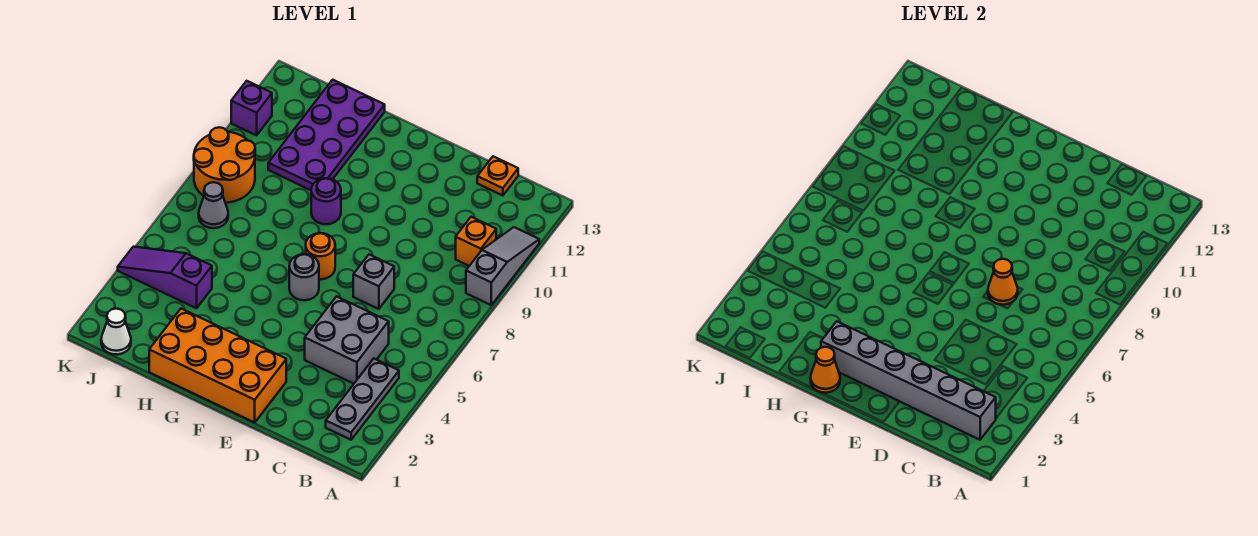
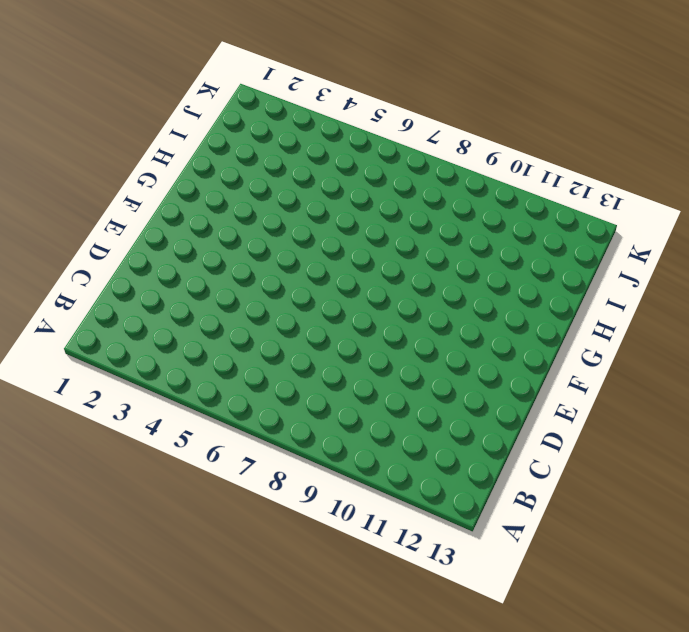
none -> grey 1x3 slope [466,227,539,305]
none -> grey 1x3 plate [326,359,399,440]
none -> orange 1x1 brick [456,217,496,266]

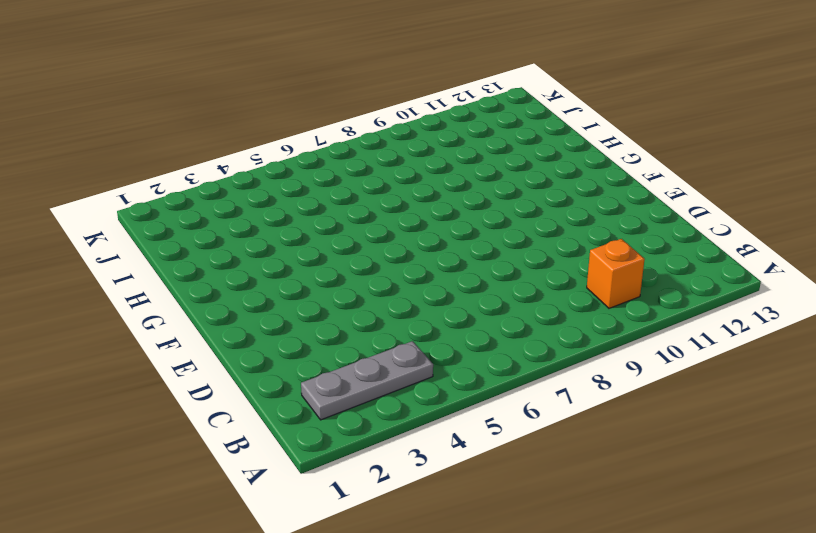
none -> grey 1x3 slope [466,227,539,305]
none -> grey 2x2 brick [305,296,389,384]
none -> orange 1x1 plate [477,156,518,196]

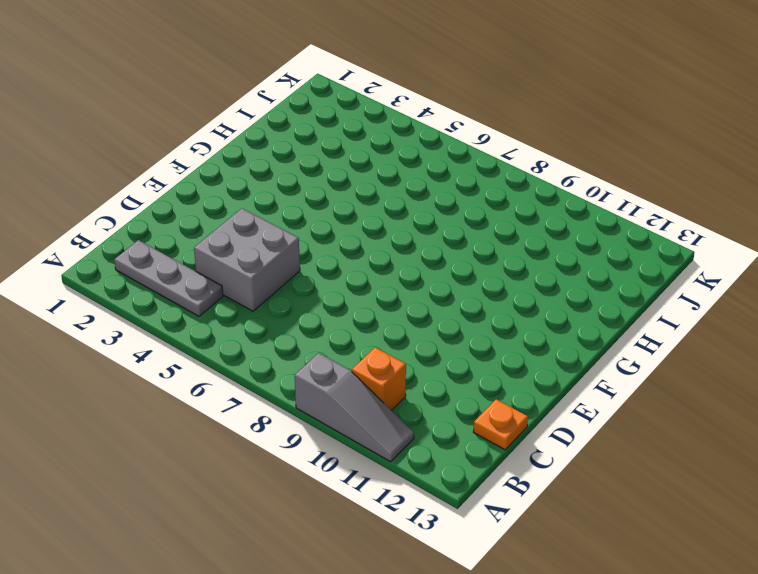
none -> grey 1x1 brick [353,255,394,309]
none -> orange 2x4 brick [149,309,286,422]
none -> grey 1x1 round brick [289,254,319,300]

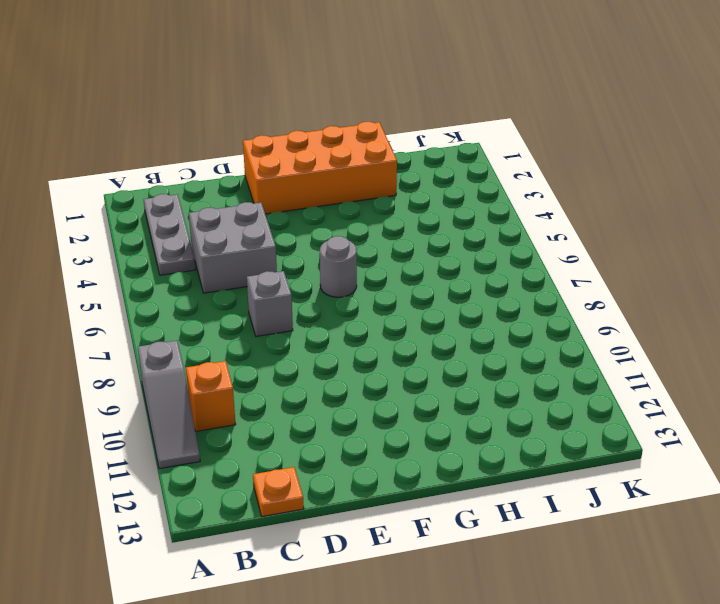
none -> orange 1x1 round brick [306,233,335,279]
none -> purple 1x1 round brick [311,178,341,224]
none -> purple 2x4 plate [268,80,385,190]

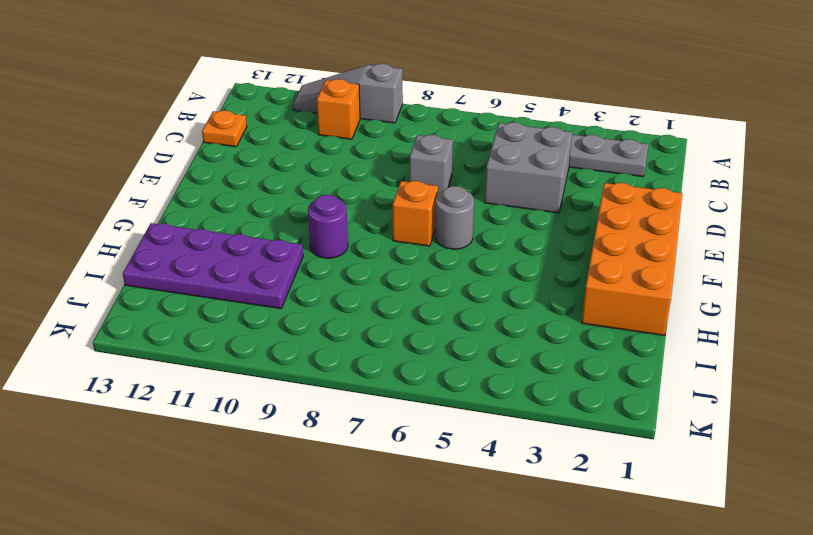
orange 1x1 brick [393,181,438,246] -> orange 1x1 round brick [306,233,335,279]
none -> purple 1x3 slope [118,247,212,308]
none -> white 1x1 cone [101,309,131,355]
none -> grey 1x1 cone [199,182,228,228]

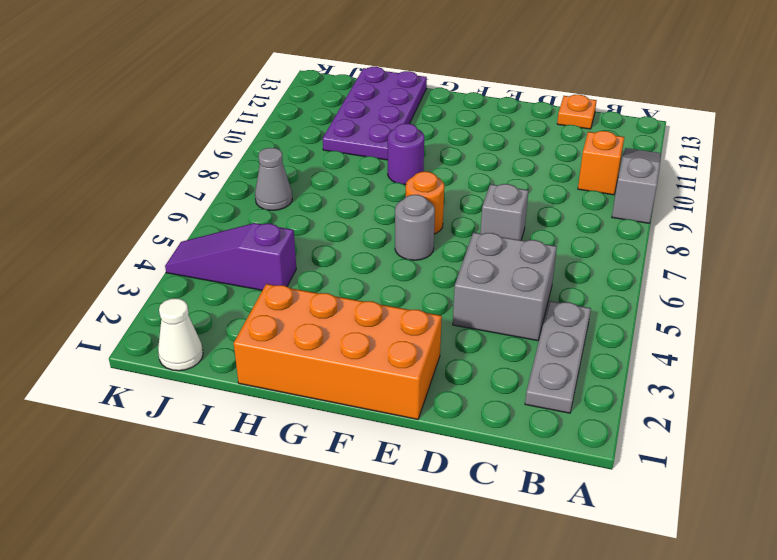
none -> orange 2x2 round brick [194,127,255,203]
none -> purple 1x1 brick [231,81,272,135]
none -> grey 1x6 brick [821,321,996,440]

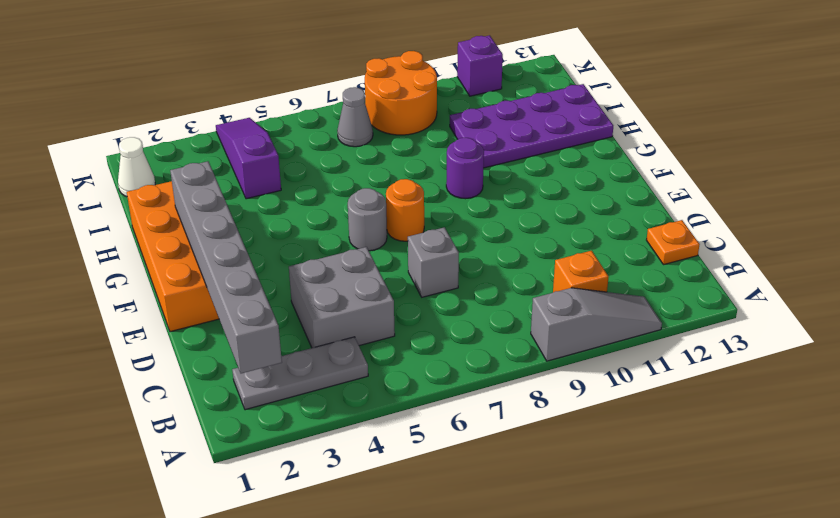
none -> orange 1x1 cone [988,259,1018,305]
none -> orange 1x1 cone [811,347,840,393]

